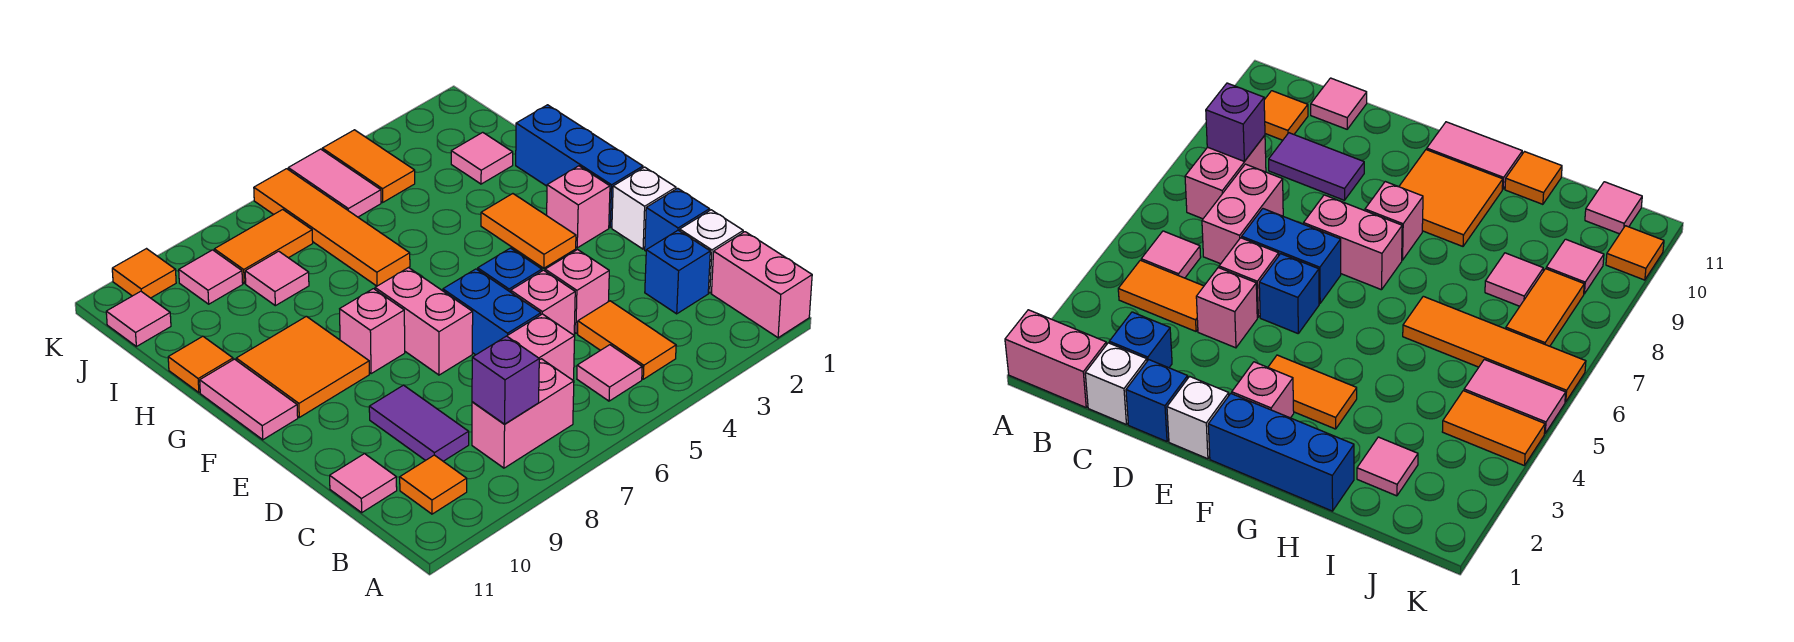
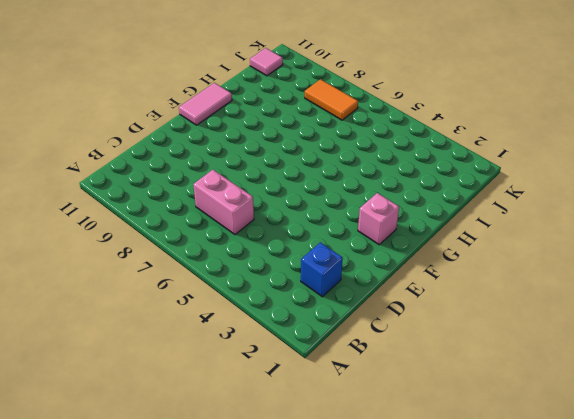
none -> pink 1x2 brick [711,232,812,338]
none -> orange 1x2 tile [578,301,676,379]
none -> pink 1x1 tile [577,345,642,401]
none -> pink 1x2 brick [472,359,574,468]

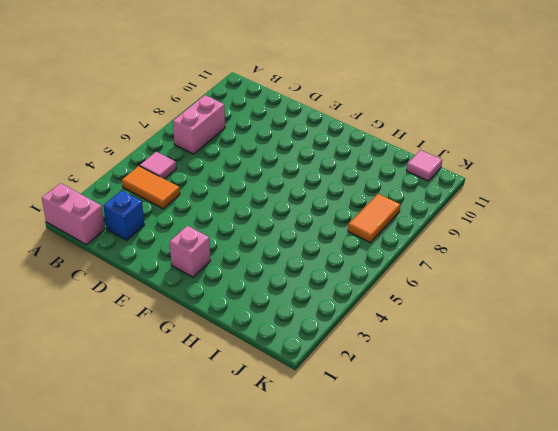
none -> orange 1x1 tile [400,455,467,514]
none -> white 1x1 brick [680,210,743,293]
none -> pink 1x2 brick [507,314,575,380]
none -> purple 1x2 tile [369,385,469,461]

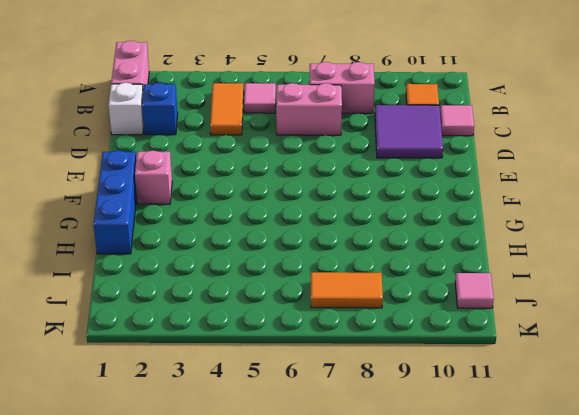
purple 2x2 tile [375,105,443,158] -> purple 1x2 tile [369,385,469,461]
none -> blue 1x1 brick [645,188,709,251]
none -> pink 1x1 brick [545,250,609,334]
none -> pink 1x1 brick [511,270,575,335]
none -> blue 1x2 brick [443,269,541,355]

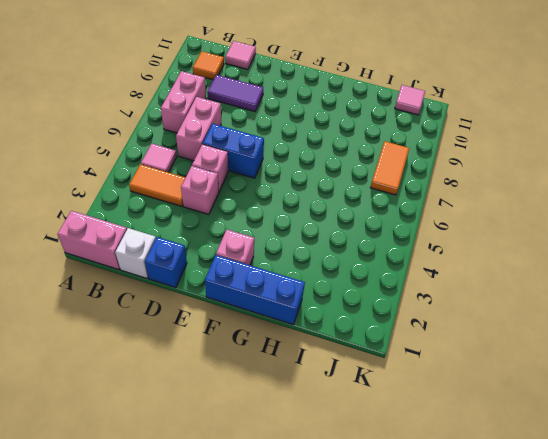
none -> blue 1x1 brick [645,230,710,314]
none -> white 1x1 brick [612,167,676,249]
none -> blue 1x1 brick [478,248,542,292]
none -> pink 1x2 brick [375,267,473,375]

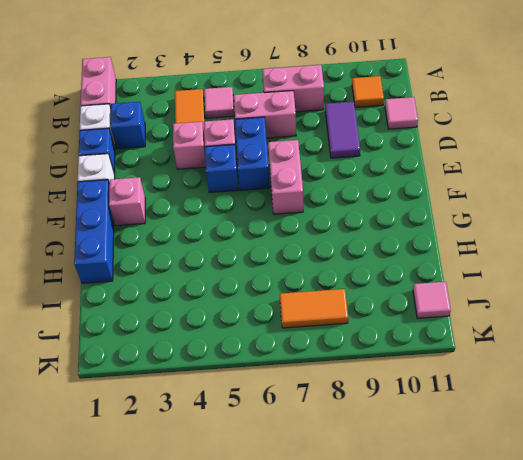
none -> orange 1x2 tile [481,194,576,268]
none -> pink 1x1 brick [340,289,405,374]
none -> orange 2x2 tile [236,316,369,417]
none -> pink 1x2 tile [200,359,298,440]

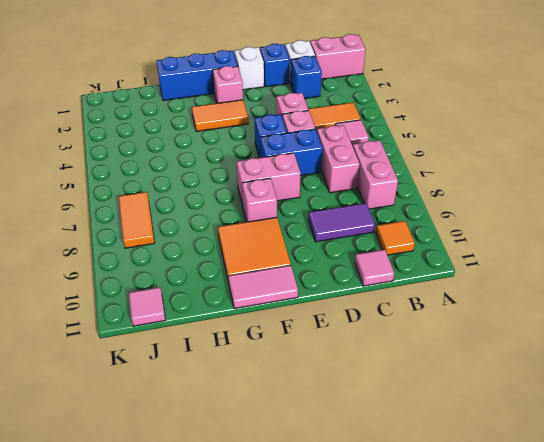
none -> orange 1x4 tile [254,169,410,286]
none -> orange 1x1 tile [168,336,233,393]
none -> pink 1x1 tile [451,132,513,184]
none -> pink 1x1 tile [245,251,309,306]

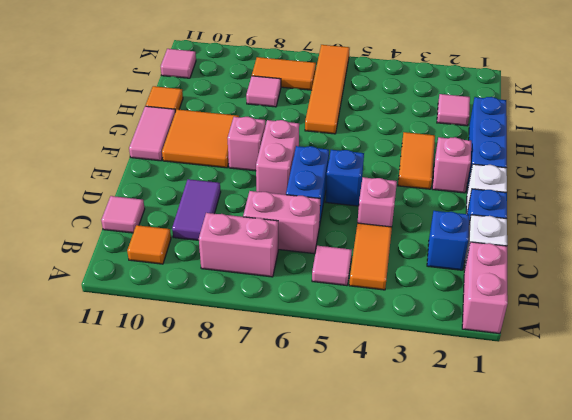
none -> pink 1x1 brick [511,270,575,335]
none -> orange 1x2 tile [322,130,415,202]
none -> pink 1x2 tile [288,149,381,217]
none -> pink 1x1 tile [179,250,243,304]

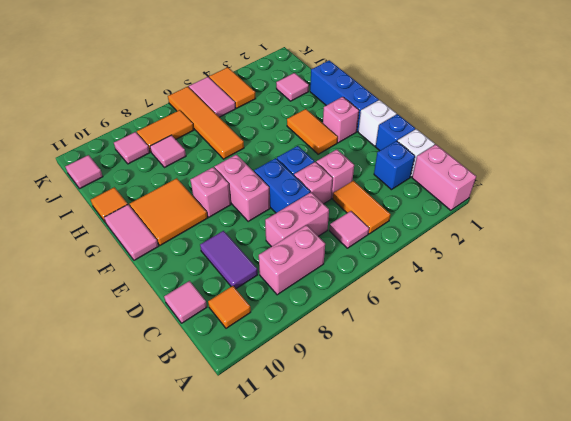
none -> orange 1x1 tile [112,249,176,298]
none -> purple 1x1 brick [472,336,539,424]

